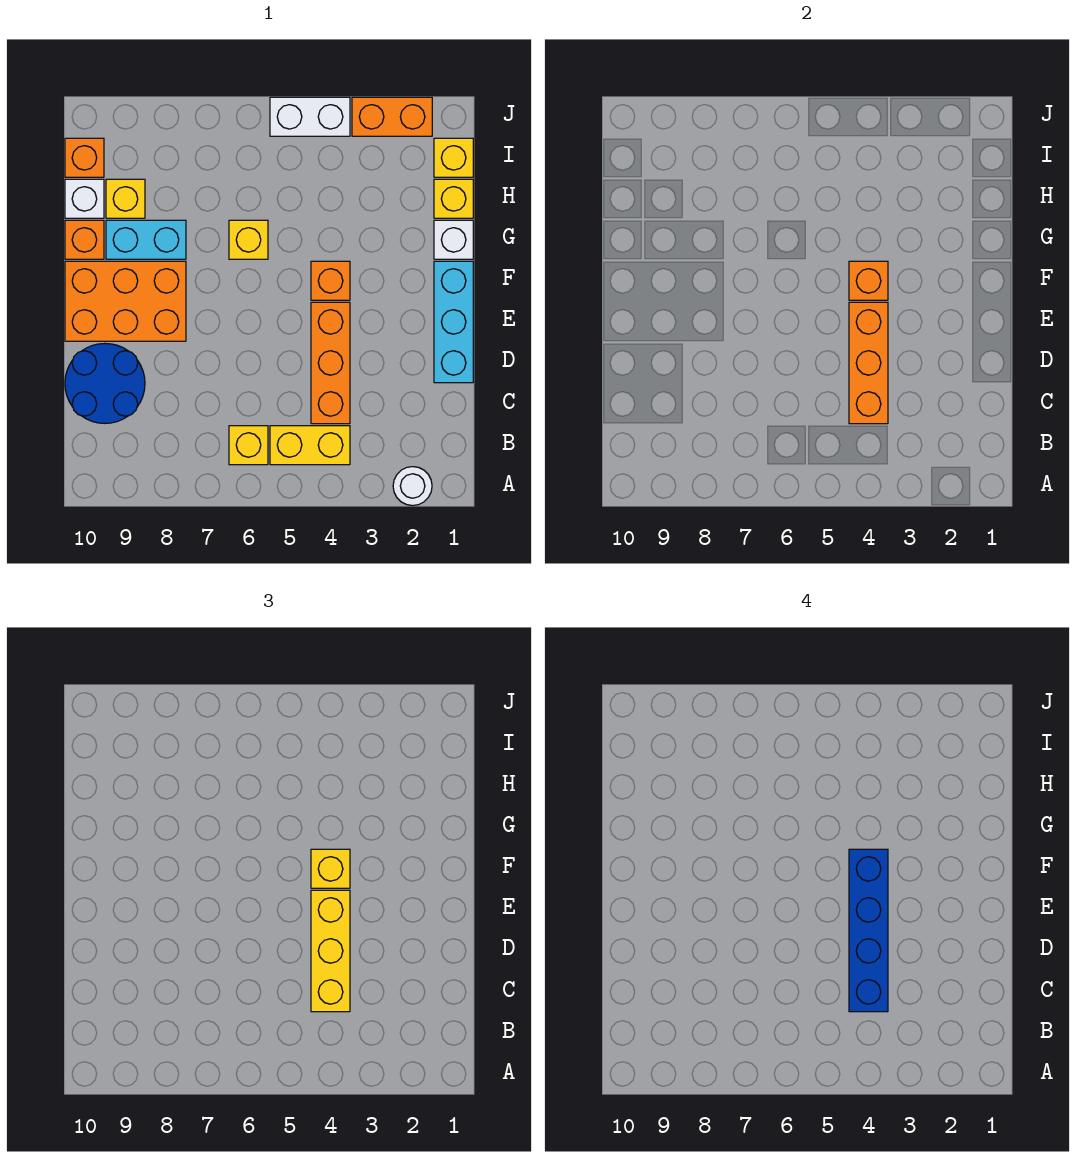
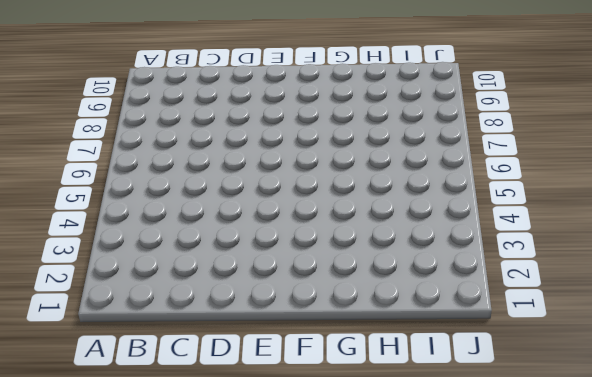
none -> white 1x1 round brick [393,467,432,506]
none -> yellow 1x2 brick [270,426,350,465]
none -> yellow 1x1 brick [229,426,268,465]

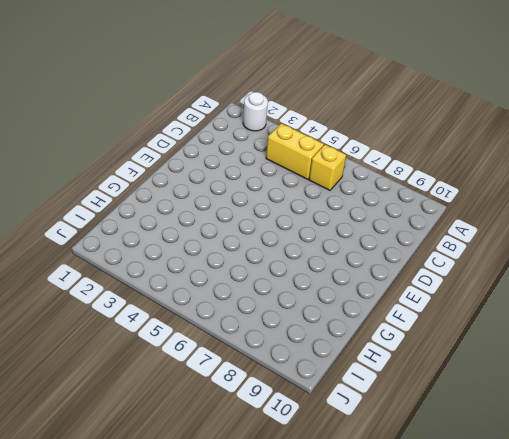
none -> orange 1x3 brick [311,302,350,424]
none -> blue 2x2 round brick [65,343,145,423]
none -> cyan 1x3 brick [434,261,473,383]

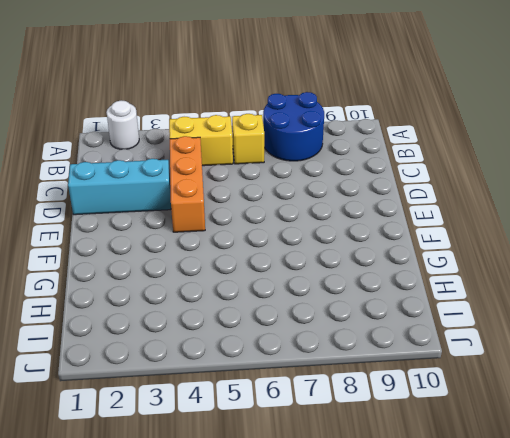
blue 2x2 round brick [263,92,324,161] -> blue 2x2 round brick moved to [65,343,145,423]
cyan 1x3 brick [68,159,171,215] -> cyan 1x3 brick turned to [434,261,473,383]
none -> orange 2x3 brick [65,261,186,341]
none -> orange 1x1 brick [311,261,350,300]
none -> white 1x1 brick [434,220,473,259]

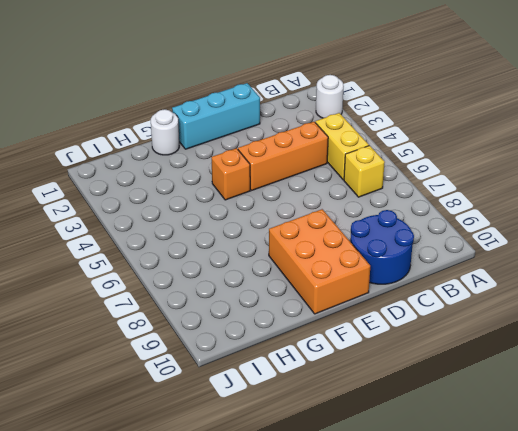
white 1x1 round brick [151,109,179,155] -> white 1x1 brick [434,220,473,259]
none -> yellow 1x1 brick [229,220,268,259]
none -> cyan 1x2 brick [106,220,186,259]
none -> orange 1x1 brick [65,220,104,259]

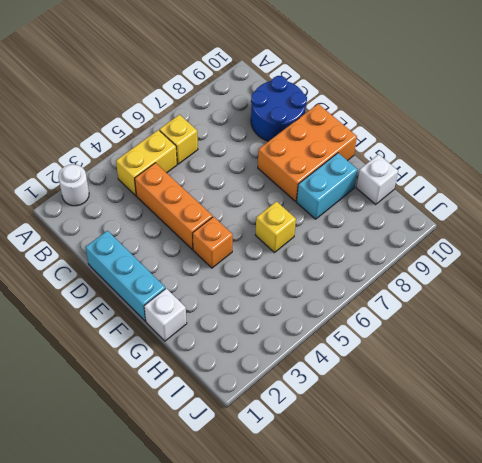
none -> orange 1x1 brick [65,220,104,259]
none -> yellow 1x1 brick [434,179,473,218]
none -> yellow 1x1 brick [106,179,145,218]

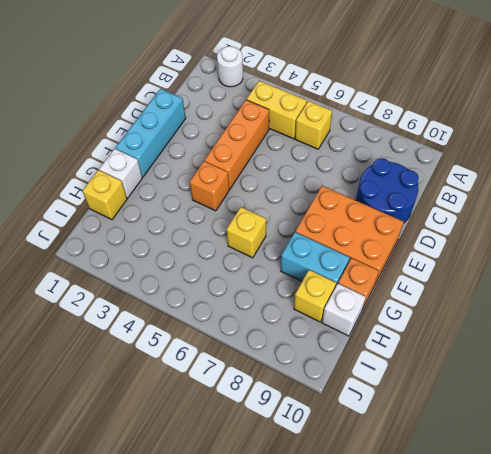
none -> yellow 1x1 brick [434,138,473,177]
none -> orange 1x1 brick [65,138,104,177]
none -> orange 1x2 brick [352,97,432,136]

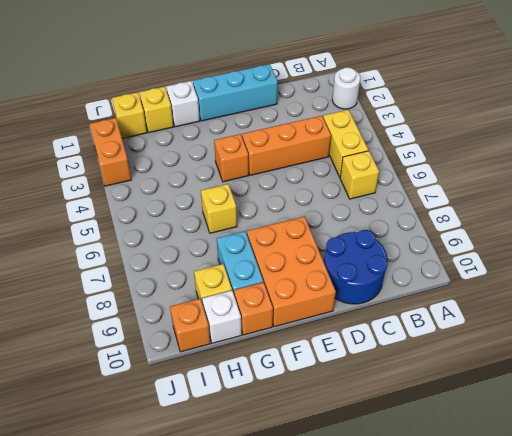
none -> white 1x2 brick [270,97,350,136]
none -> orange 1x3 brick [849,302,888,424]
none -> orange 1x1 brick [849,261,888,300]

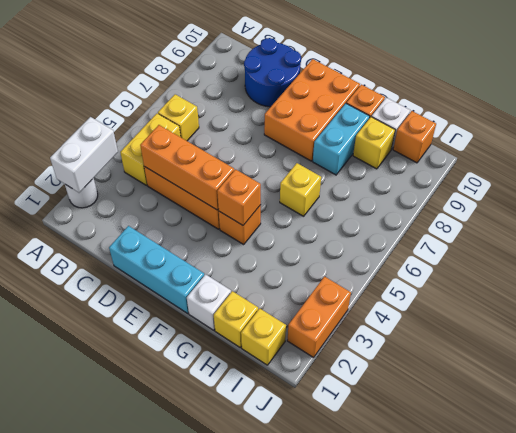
white 1x2 brick [50,117,118,193] -> white 1x2 brick moved to [270,97,350,136]
none -> yellow 1x3 brick [311,890,350,1012]
none -> yellow 1x1 brick [311,849,350,888]
none -> blue 1x4 brick [849,849,888,1012]

